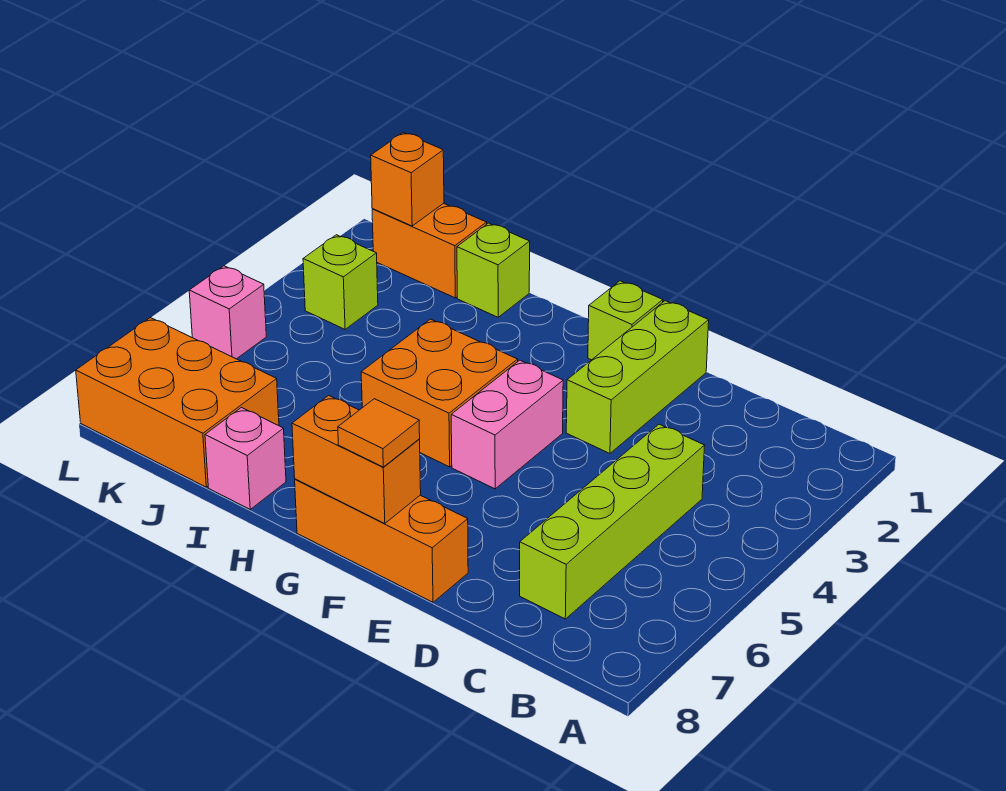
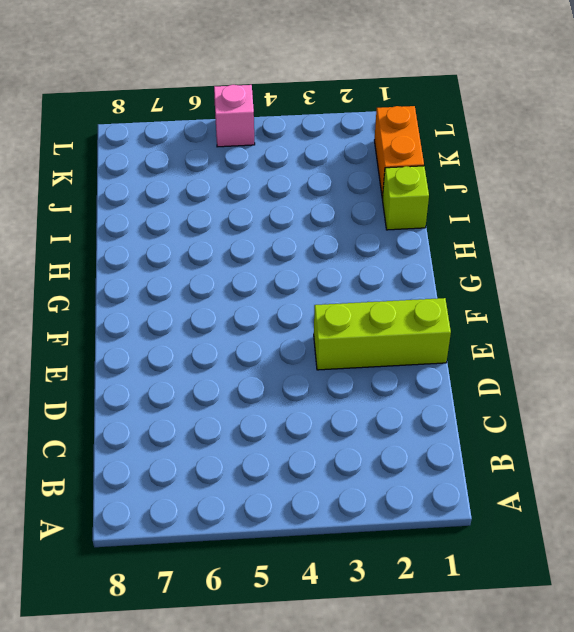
none -> lime 1x4 brick [520,424,705,619]
none -> orange 1x3 brick [295,479,468,602]
none -> lime 1x1 brick [588,281,663,360]

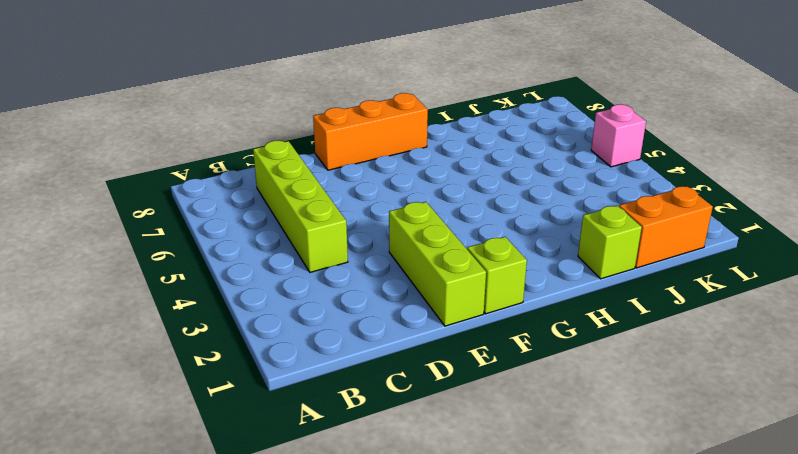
none -> pink 1x2 brick [451,360,563,489]
none -> orange 2x2 brick [361,319,518,467]
none -> pink 1x1 brick [205,408,286,509]

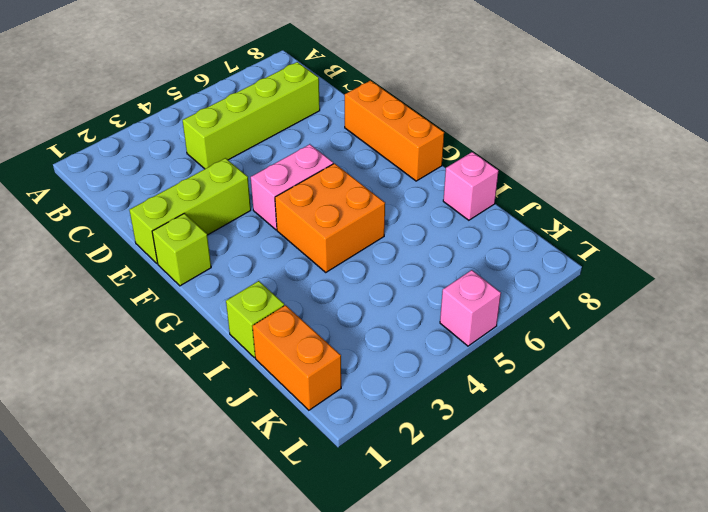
none -> orange 2x3 brick [76,318,279,487]
none -> lime 1x1 brick [303,235,378,329]
none -> orange 1x2 brick [292,396,421,524]

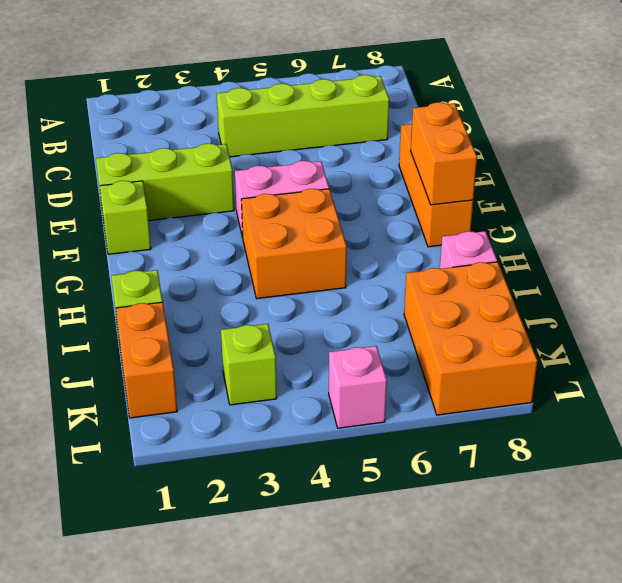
none -> orange 1x1 brick [371,133,444,226]
none -> orange 1x1 tile [338,399,420,467]

